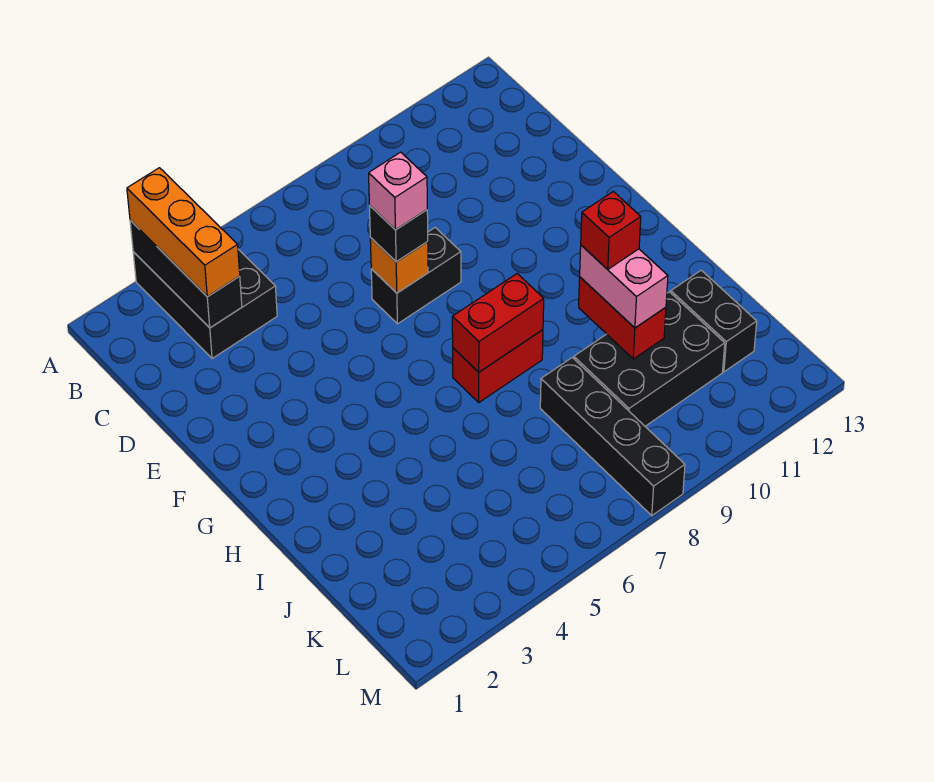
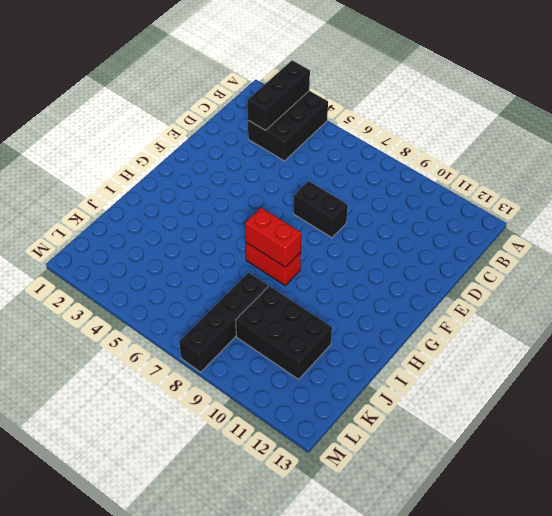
none -> black 1x2 brick [671,270,757,372]
none -> orange 1x1 brick [370,238,428,293]
none -> red 1x2 brick [579,277,666,359]

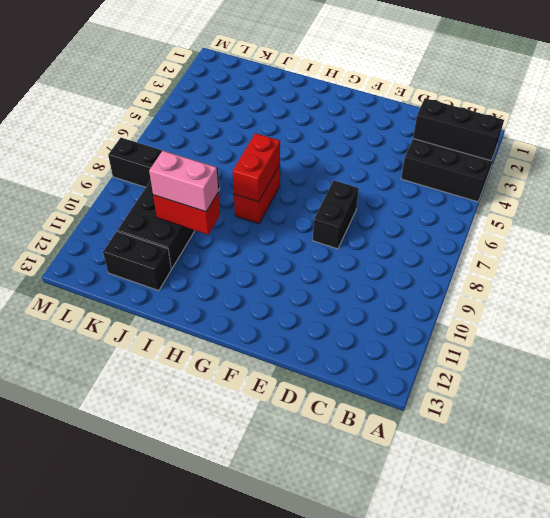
none -> orange 1x1 brick [370,238,428,293]
none -> orange 1x3 brick [127,168,240,297]
none -> black 1x1 brick [370,206,428,262]

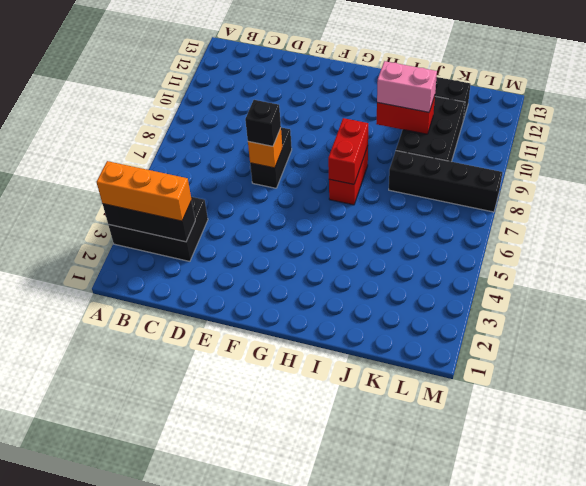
none -> pink 1x1 brick [369,152,427,230]
none -> red 1x1 brick [581,191,641,269]

